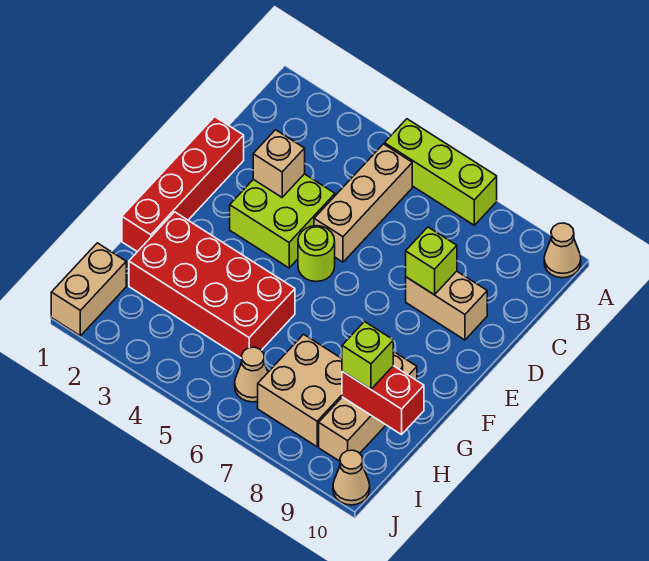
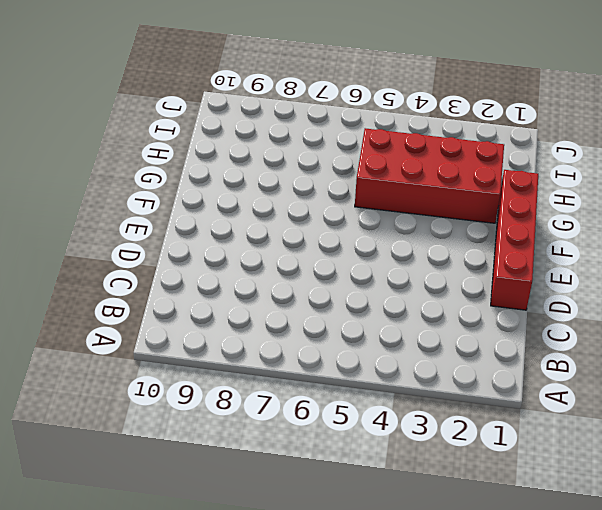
none -> lime 1x3 brick [385,119,497,225]
none -> tan 1x1 cone [544,223,581,278]
none -> tan 1x3 brick [314,144,412,262]

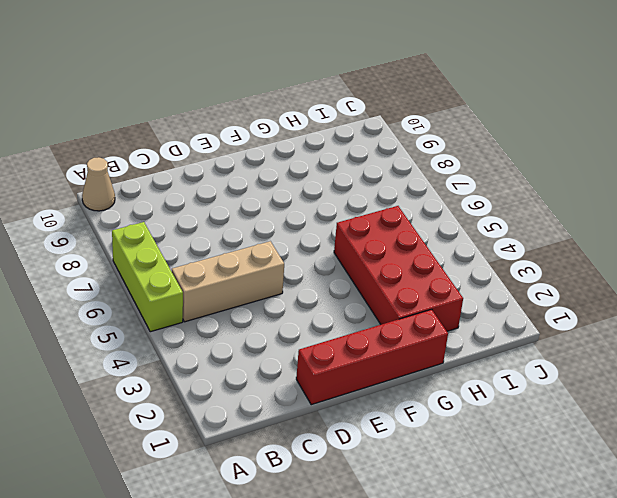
none -> lime 2x2 brick [230,174,335,268]
none -> tan 1x2 brick [406,271,487,340]
none -> lime 1x1 round brick [298,226,335,282]

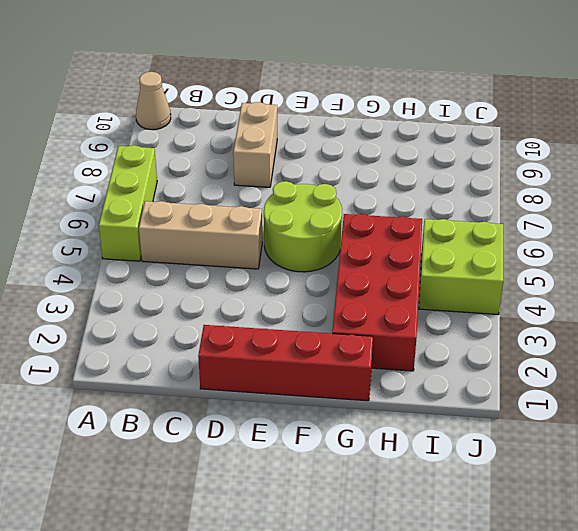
lime 2x2 round brick [264,181,342,272] -> lime 1x1 round brick [298,226,335,282]
lime 2x2 brick [419,219,503,315] -> lime 2x2 brick moved to [230,174,335,268]
none -> tan 1x3 brick [319,351,417,461]
none -> tan 2x2 brick [258,334,342,447]
none -> tan 1x2 brick [51,243,126,336]

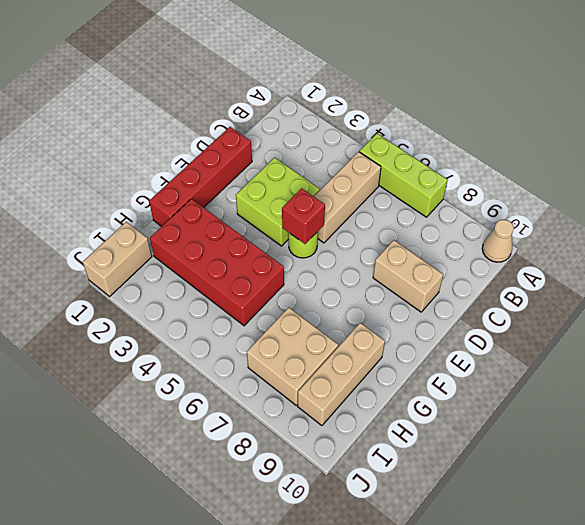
red 1x1 brick [282,188,325,244] -> none
none -> tan 1x1 cone [235,347,268,402]
none -> tan 1x1 cone [333,450,370,505]
none -> tan 1x1 brick [253,130,305,197]

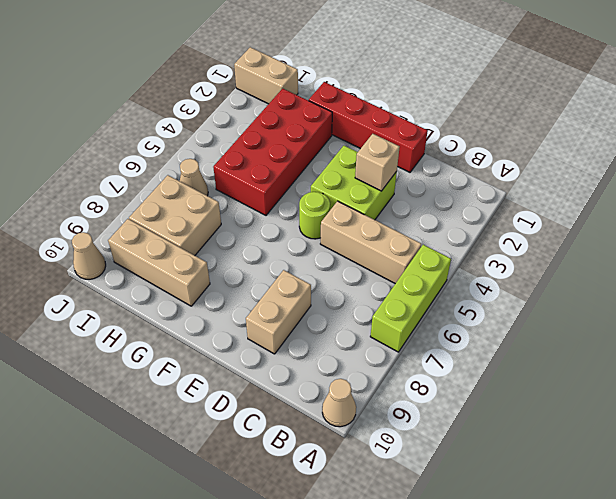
none -> lime 1x1 brick [406,227,457,295]
none -> red 1x2 brick [342,366,424,435]
none -> lime 1x1 brick [342,322,393,389]

